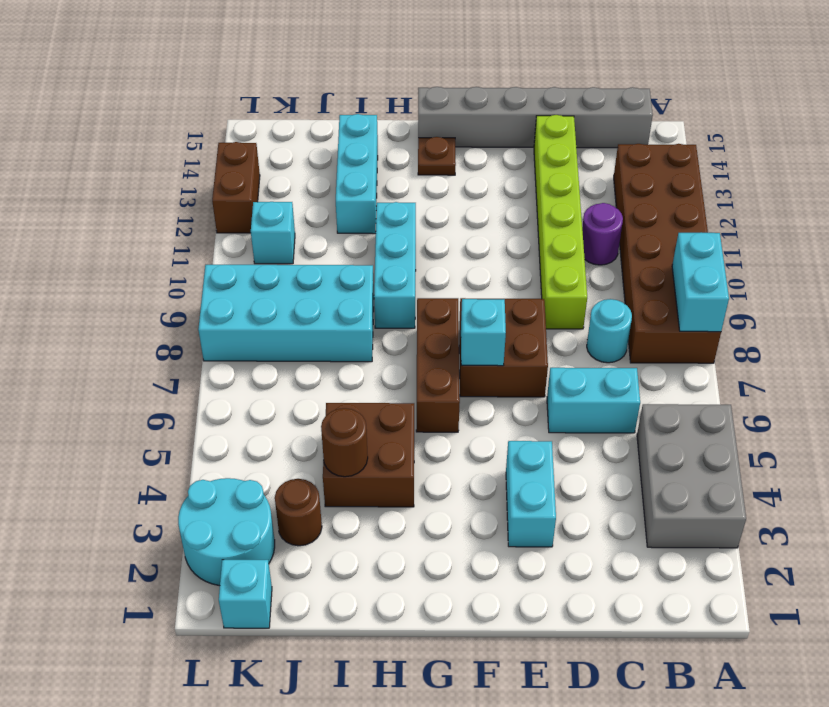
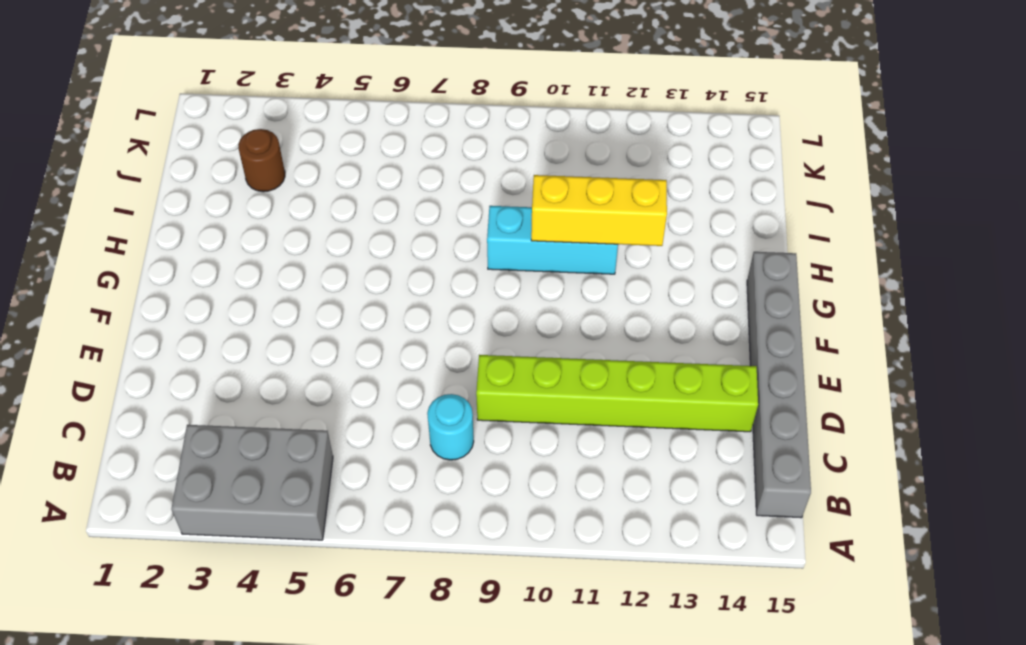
yellow 1x3 brick [531,175,667,246] -> none
none -> brown 2x6 brick [614,144,721,363]
none -> cyan 1x2 brick [547,368,640,433]
none -> purple 1x1 round brick [582,203,623,265]

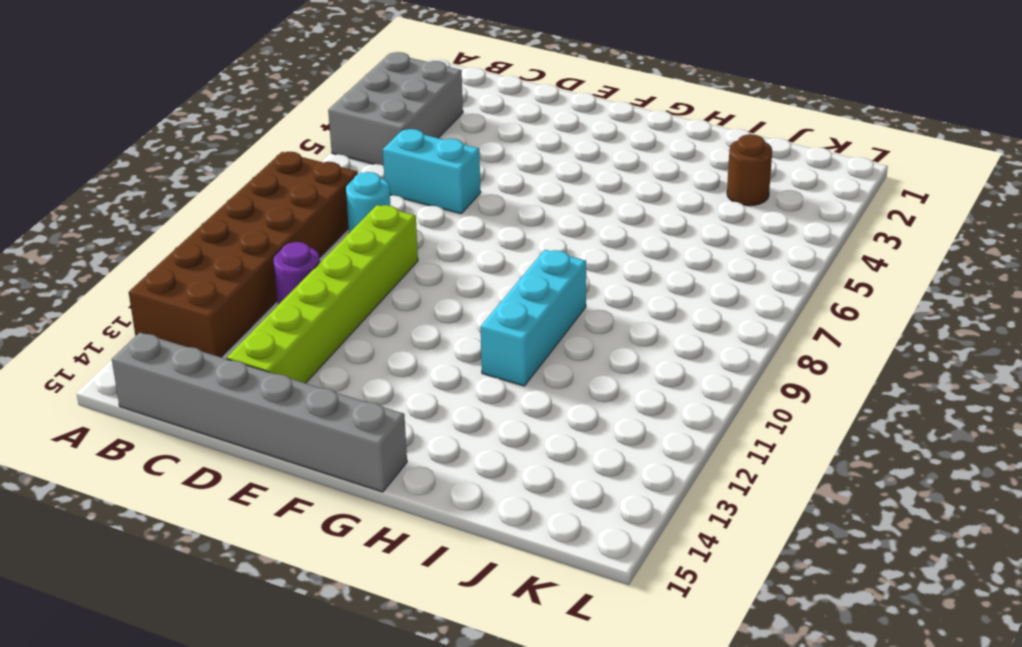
none -> cyan 1x2 brick [506,441,556,547]
none -> brown 2x2 brick [459,298,548,397]
none -> brown 1x3 brick [416,298,460,432]

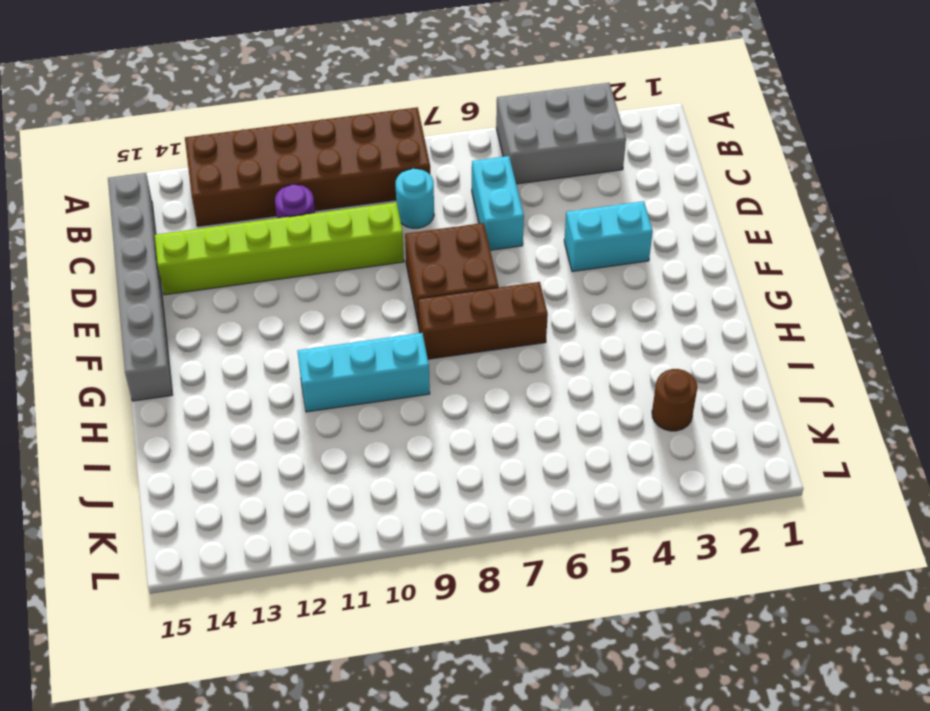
none -> brown 1x1 plate [418,137,456,175]
none -> brown 2x2 brick [323,403,414,507]
none -> cyan 2x4 brick [198,265,374,362]

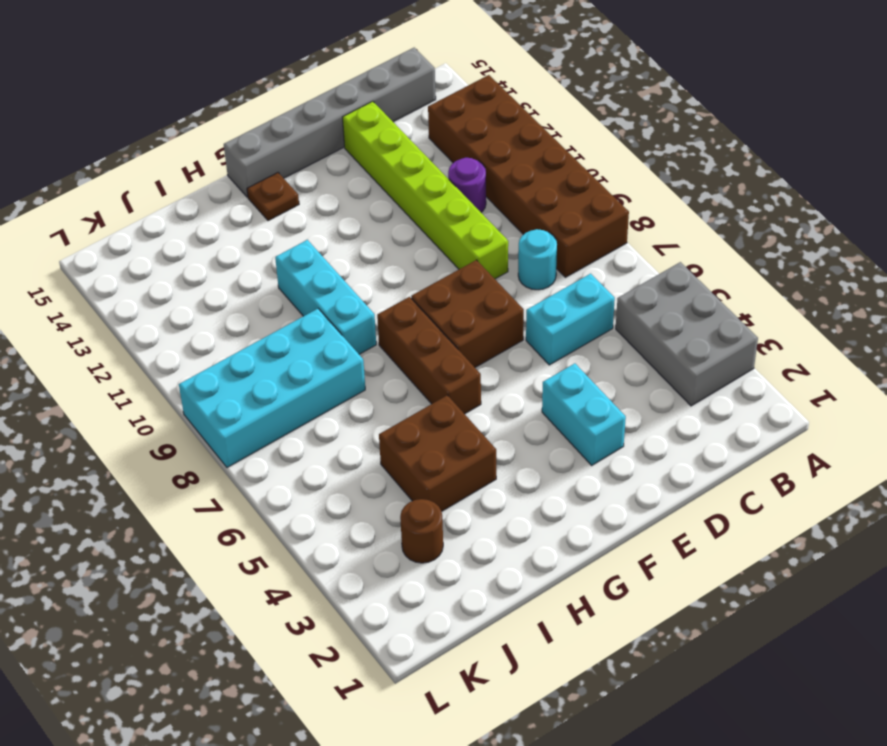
none -> cyan 1x3 brick [336,114,378,234]
none -> cyan 1x1 brick [219,560,272,628]
none -> cyan 2x2 round brick [178,478,275,586]

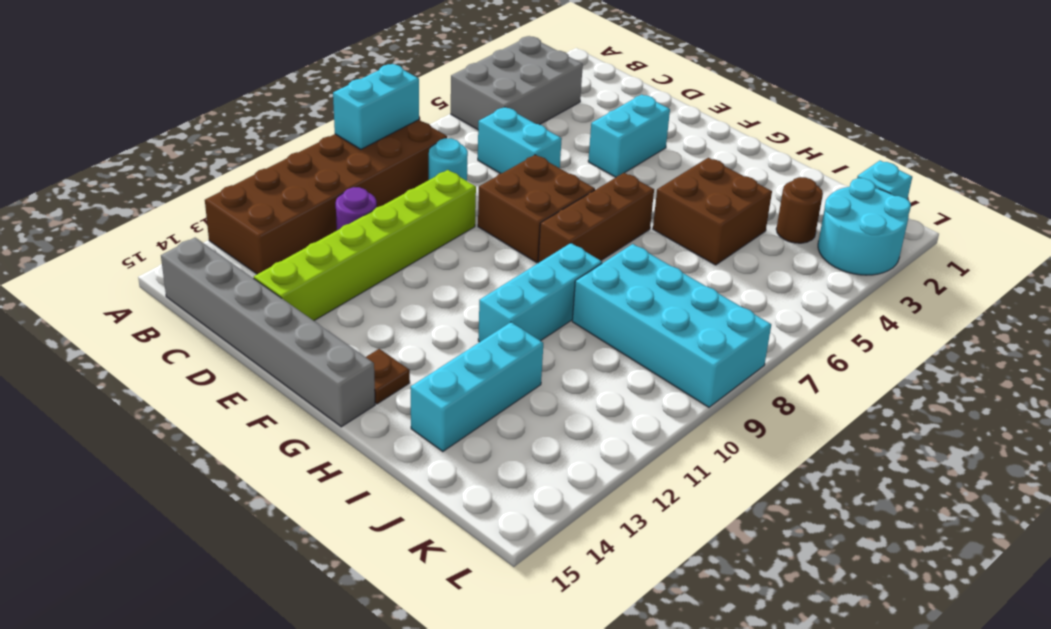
none -> cyan 1x1 brick [251,202,295,264]
none -> brown 1x2 brick [212,142,260,233]
none -> cyan 1x1 brick [461,299,506,366]

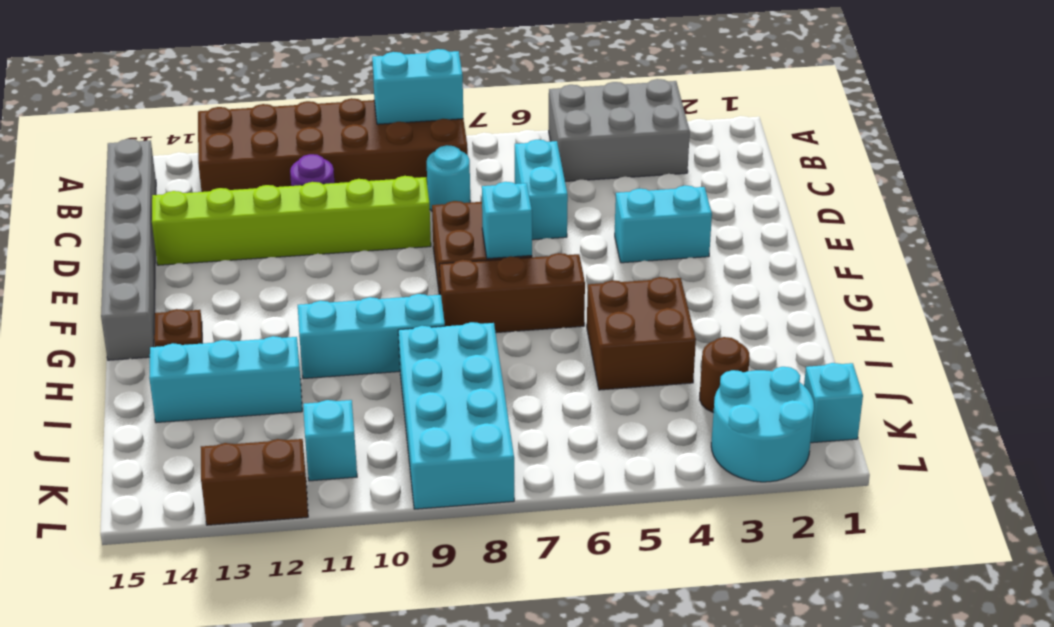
none -> brown 1x1 round brick [321,408,368,477]

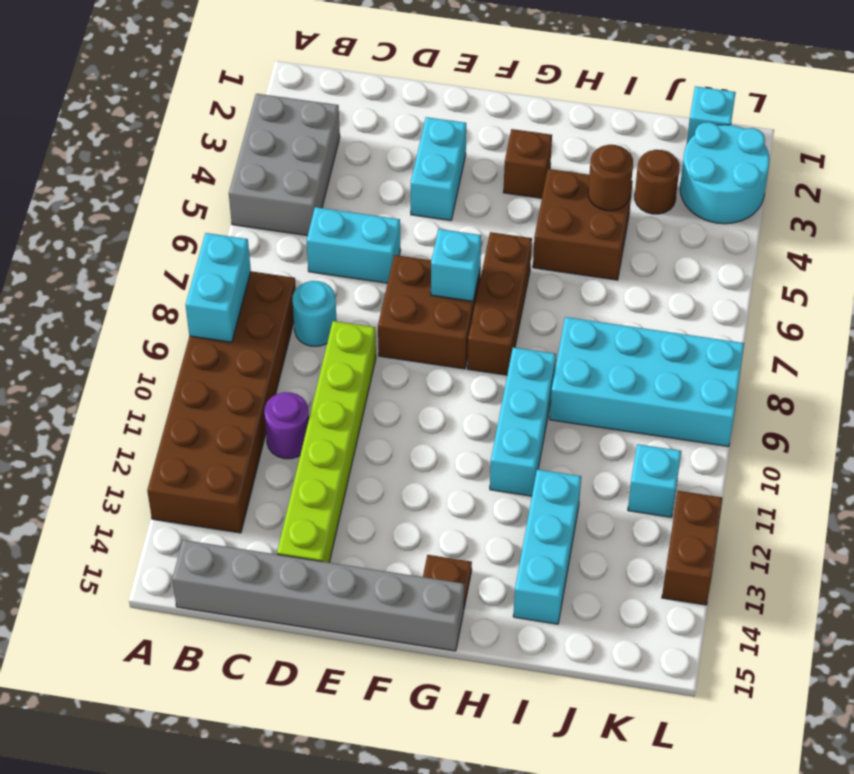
brown 1x1 brick [503,129,552,198] -> none

